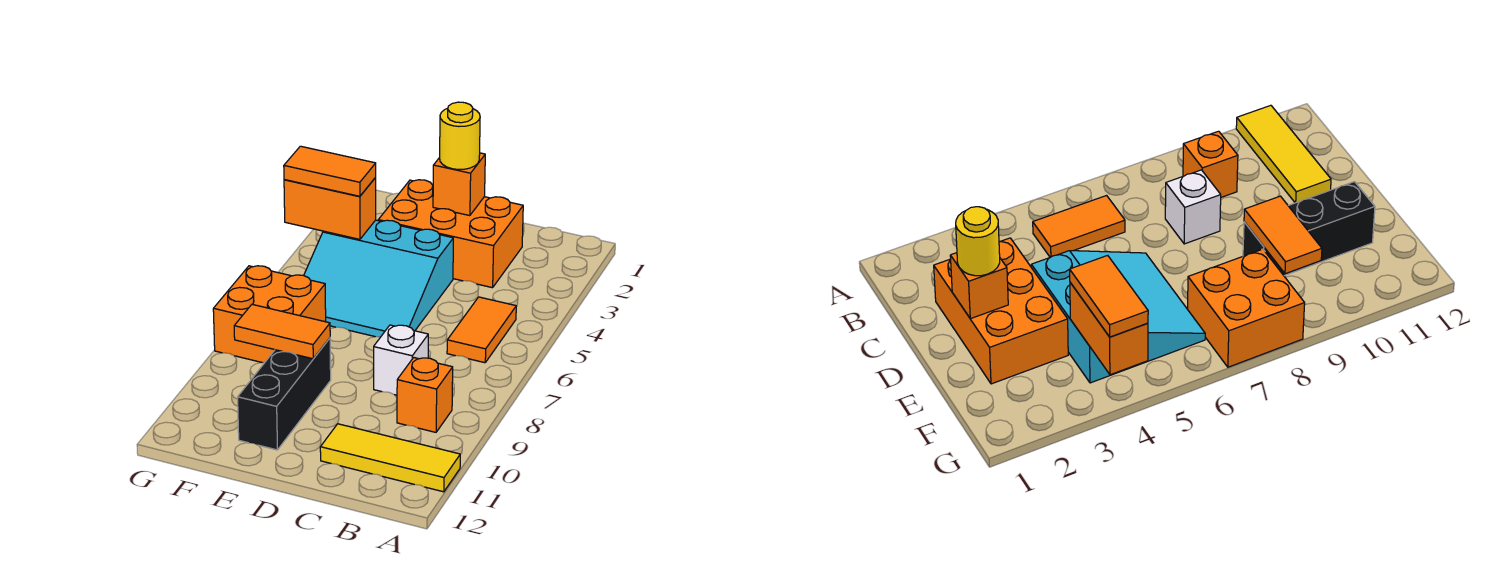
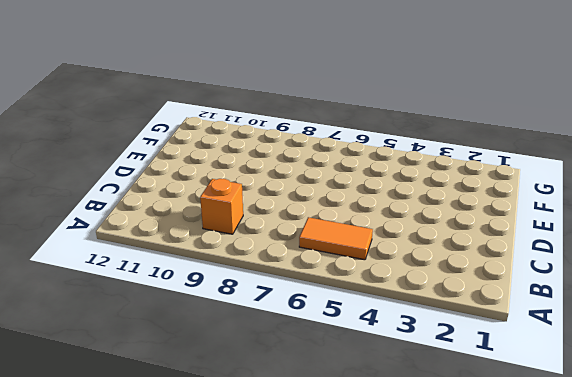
none -> yellow 1x3 tile [320,424,460,492]
none -> orange 2x3 brick [378,180,523,288]
none -> white 1x1 brick [374,325,428,395]

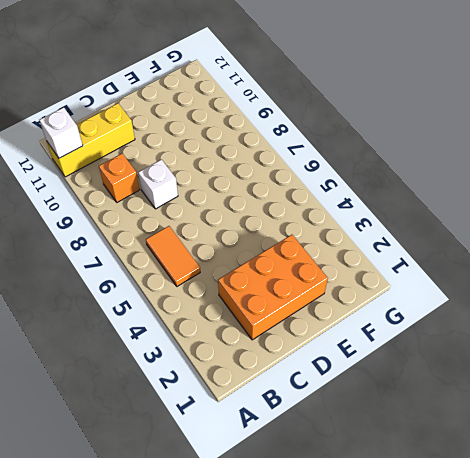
yellow 1x3 brick [47,103,135,177] -> yellow 1x3 tile [320,424,460,492]
white 1x1 brick [40,107,83,158] -> none
none -> cyan 3x3 slope [304,220,453,337]
none -> black 1x3 brick [238,338,331,450]
none -> orange 2x2 brick [213,266,326,363]

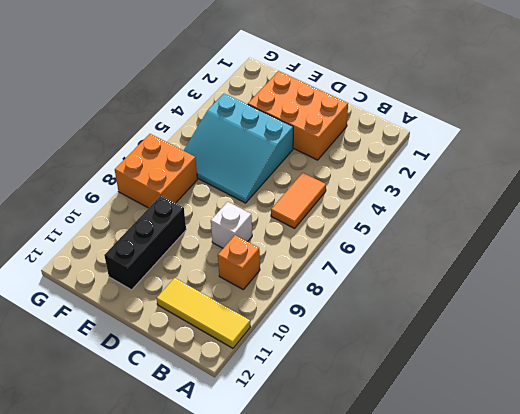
none -> orange 1x1 brick [433,153,485,216]
none -> orange 1x2 tile [234,304,330,359]
none -> orange 1x2 brick [284,178,376,239]

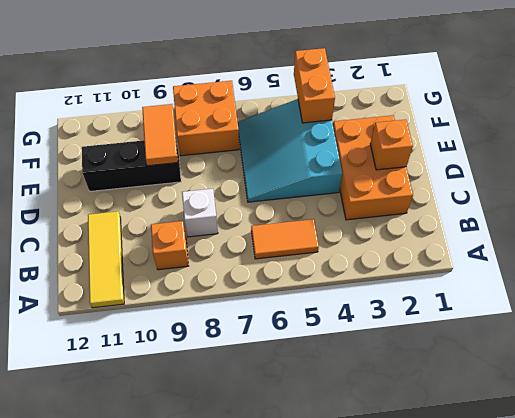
none -> yellow 1x1 round brick [440,102,480,170]
none -> orange 1x2 tile [284,146,376,196]

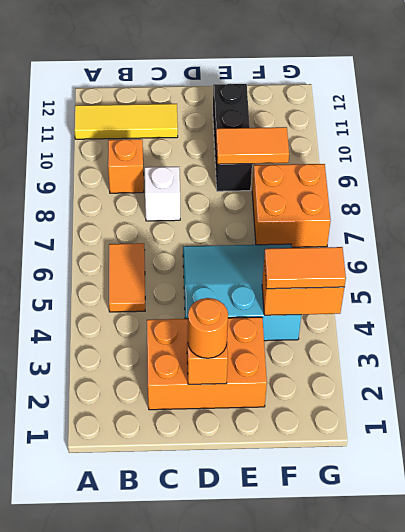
orange 1x1 round brick [188,298,228,358] -> yellow 1x1 round brick [440,102,480,170]

